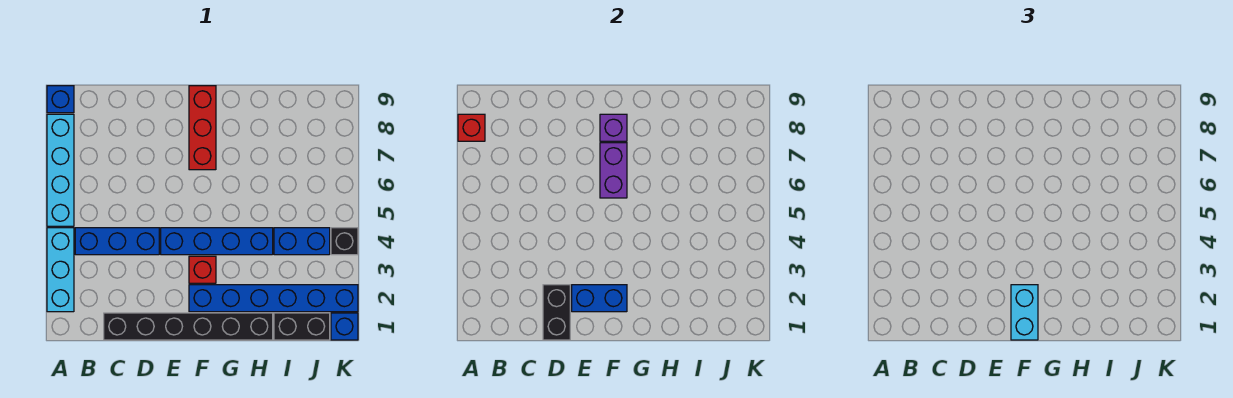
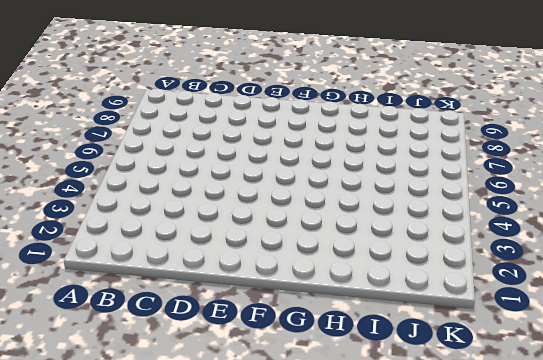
none -> cyan 1x3 brick [47,228,74,312]
none -> cyan 1x4 brick [47,114,74,226]
none -> blue 1x1 brick [47,86,74,113]

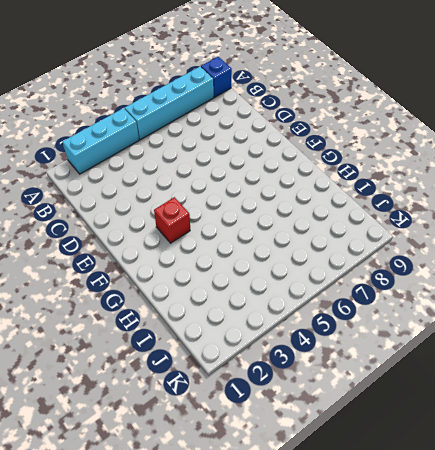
none -> blue 1x3 brick [75,228,159,255]
none -> black 1x6 brick [104,313,273,340]
none -> blue 1x4 brick [161,228,273,255]

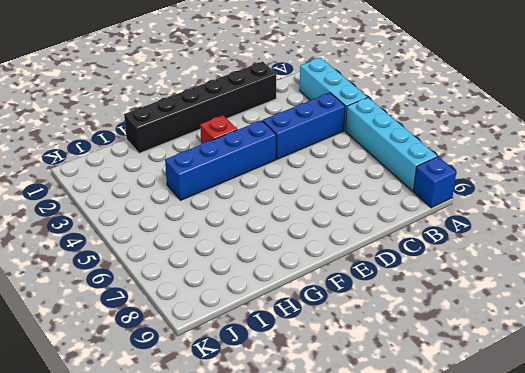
none -> blue 1x6 brick [189,285,358,312]
none -> red 1x3 brick [189,86,216,170]
none -> black 1x2 brick [274,313,330,340]

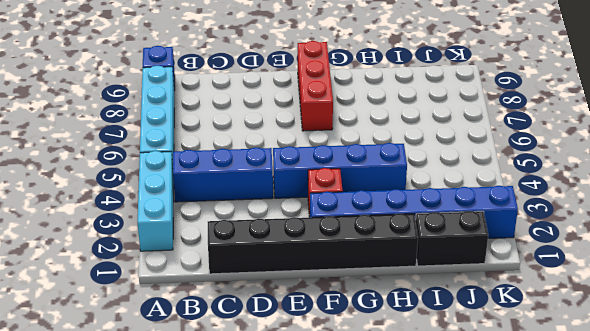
none -> blue 1x2 brick [274,228,330,255]
none -> blue 1x1 brick [331,313,358,340]
none -> black 1x1 brick [331,228,358,255]

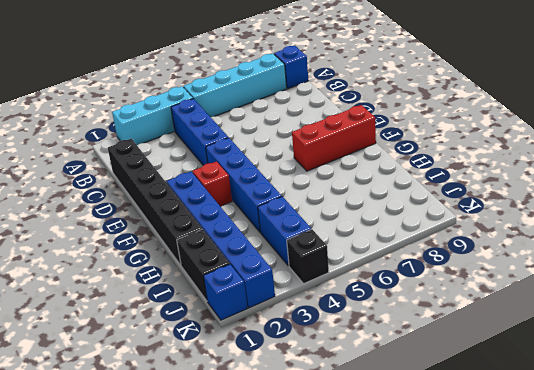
none -> red 1x1 brick [458,114,485,141]
none -> black 1x2 brick [543,285,570,340]
none -> blue 1x2 brick [572,285,627,312]

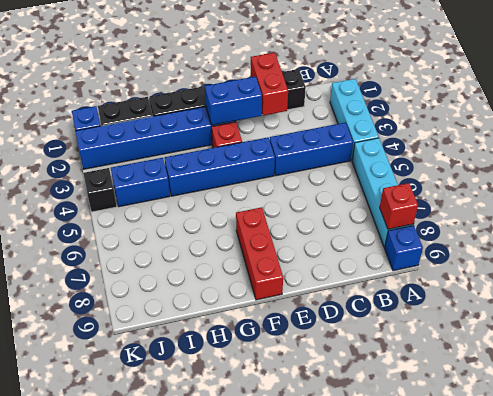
red 1x2 brick [251,52,288,115] -> black 1x2 brick [543,285,570,340]
none -> purple 1x2 brick [600,143,627,198]
none -> purple 1x1 brick [600,114,627,141]
none -> cyan 1x2 brick [1011,285,1038,340]

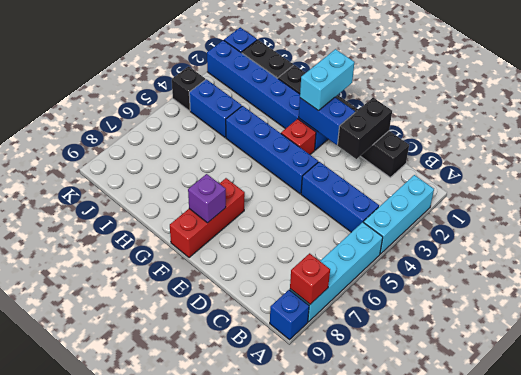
none -> purple 1x2 brick [600,143,627,198]

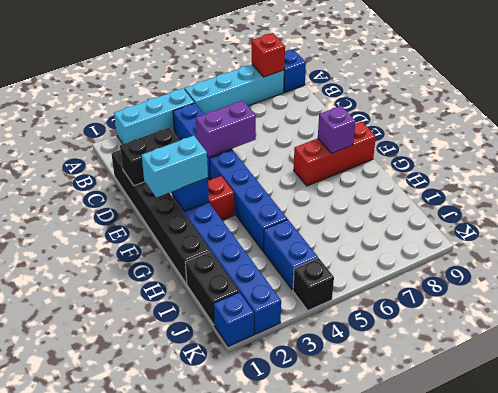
purple 1x2 brick [196,101,256,157] -> purple 1x2 brick moved to [600,143,627,198]

